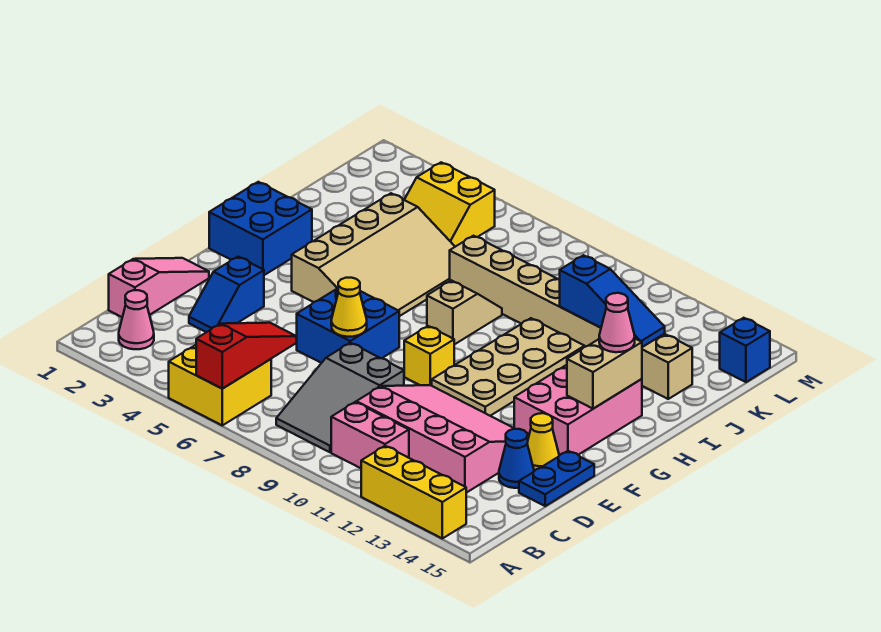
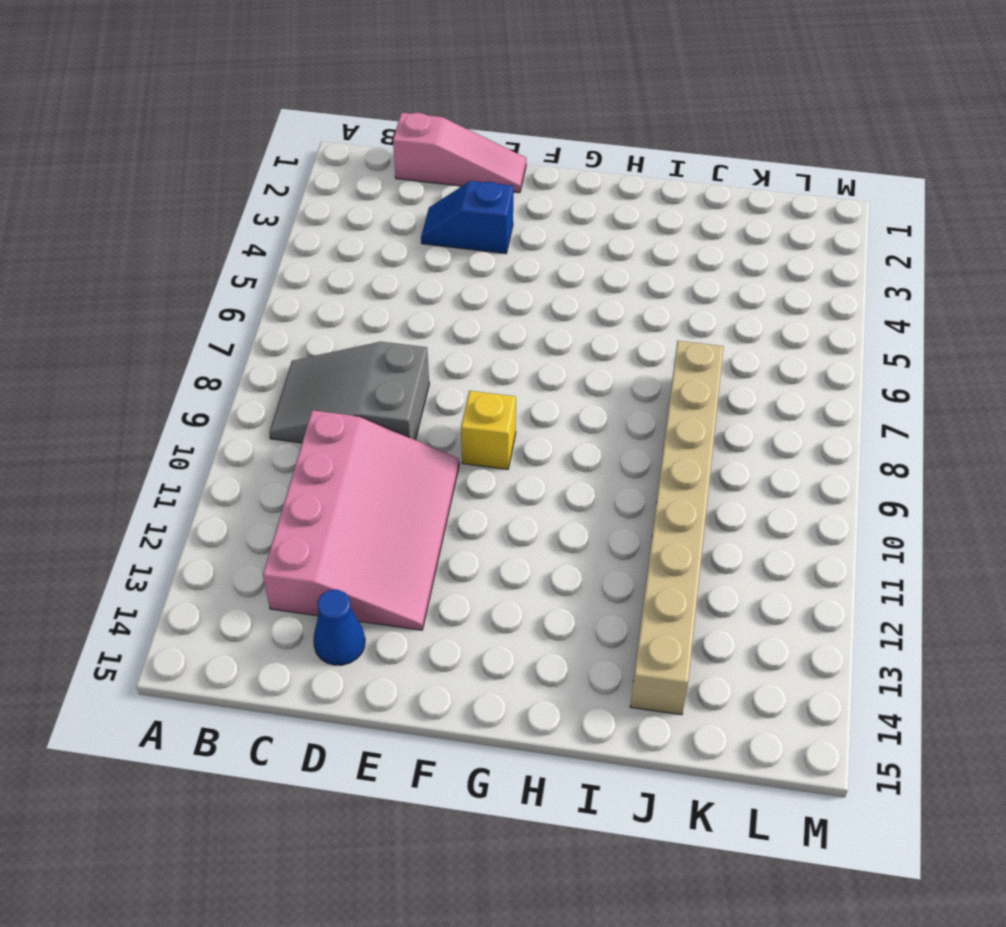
none -> yellow 2x2 brick [169,345,271,425]
none -> yellow 1x3 brick [361,446,466,538]
none -> pink 1x1 cone [119,290,154,349]

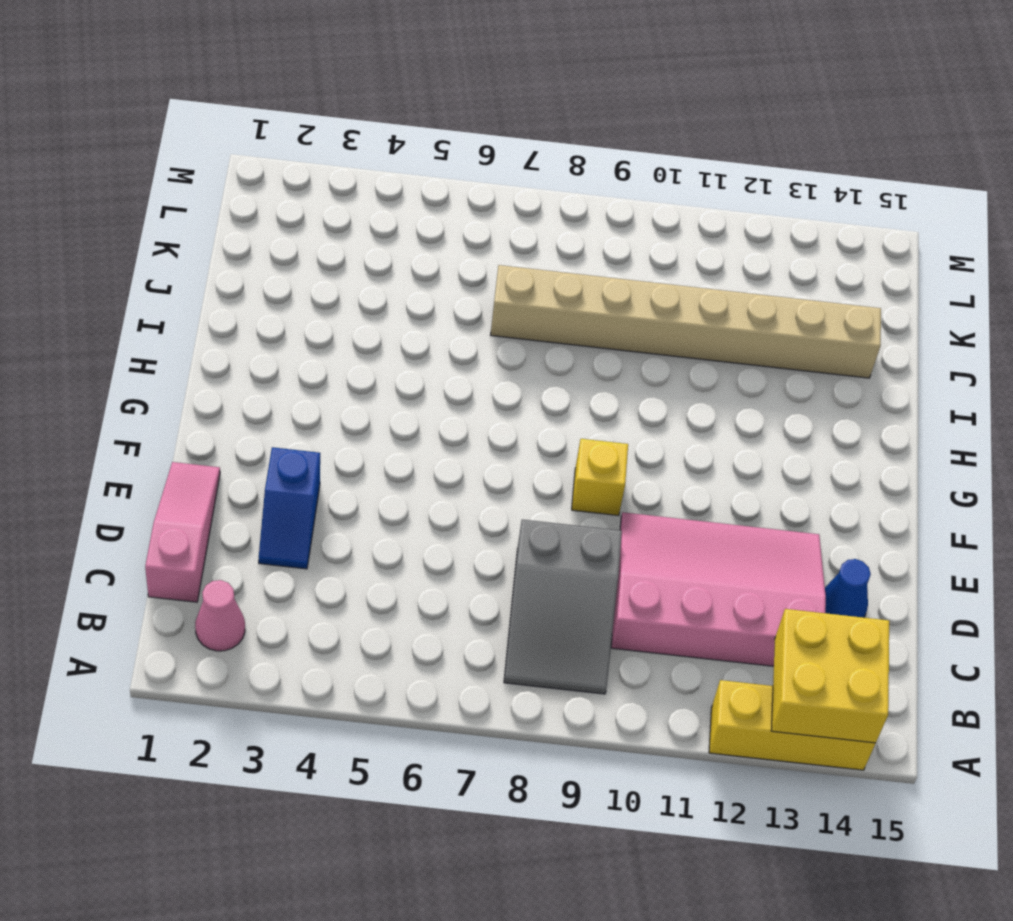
yellow 2x2 brick [771,609,889,743] -> yellow 2x2 brick moved to [169,345,271,425]
none -> pink 1x2 brick [331,402,409,468]
none -> blue 1x2 plate [519,451,594,506]
none -> blue 2x2 brick [296,288,399,363]

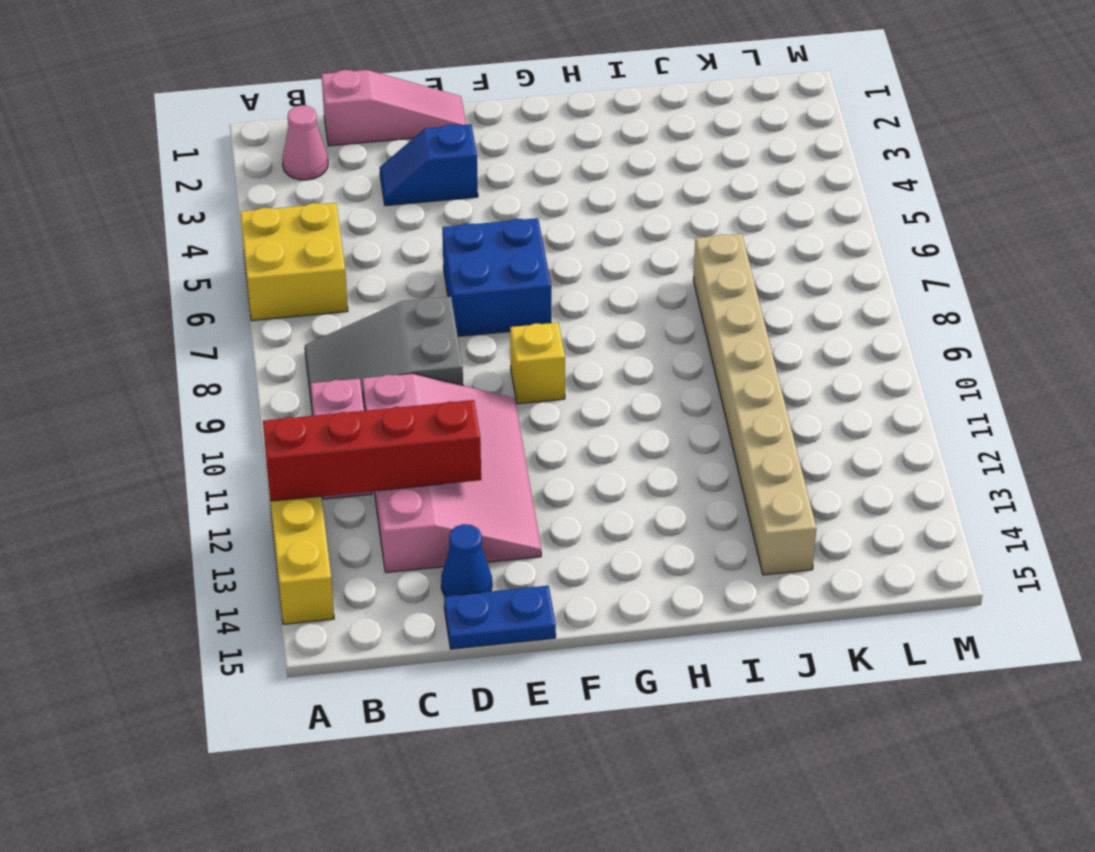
red 1x4 brick [263,400,481,501] -> none
none -> yellow 1x1 cone [527,413,559,471]
none -> tan 2x4 plate [432,318,585,416]
none -> pink 2x3 brick [514,365,642,456]

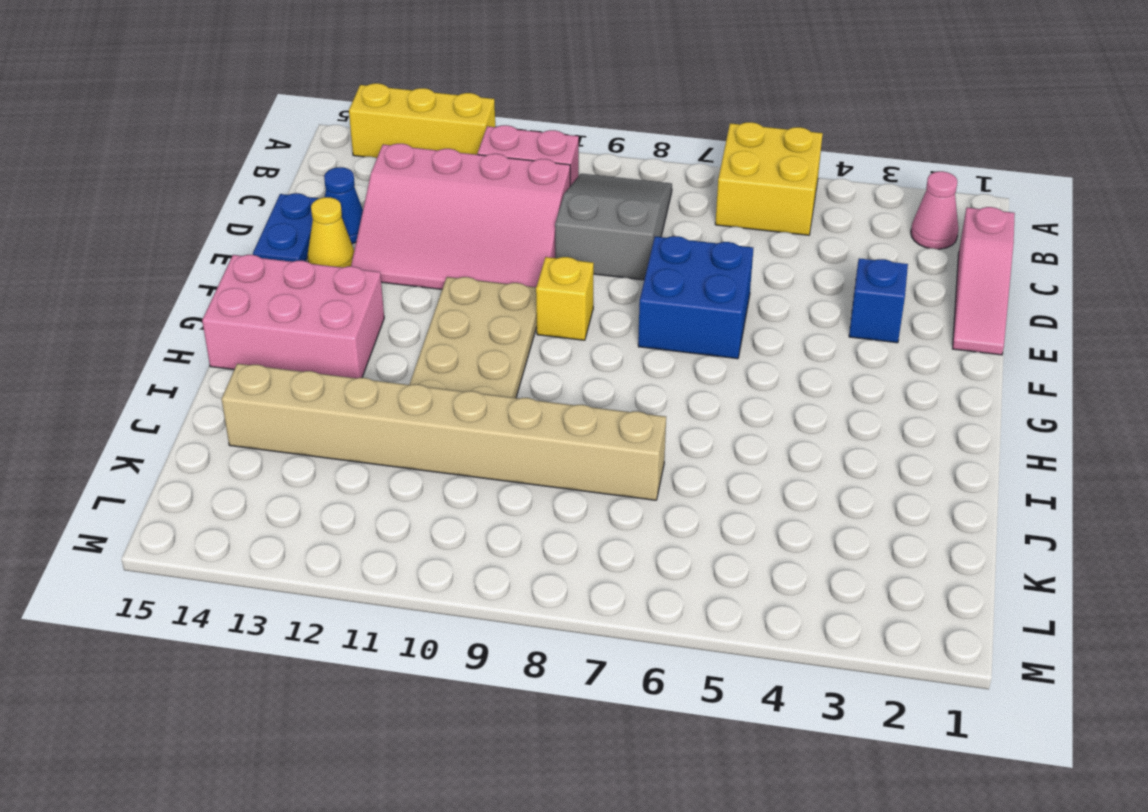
pink 2x3 brick [202,255,384,378] -> pink 2x3 brick turned to [514,365,642,456]
none -> blue 2x2 brick [209,182,312,275]
none -> tan 3x4 slope [292,193,455,316]
none -> tan 1x2 slope [427,280,502,345]

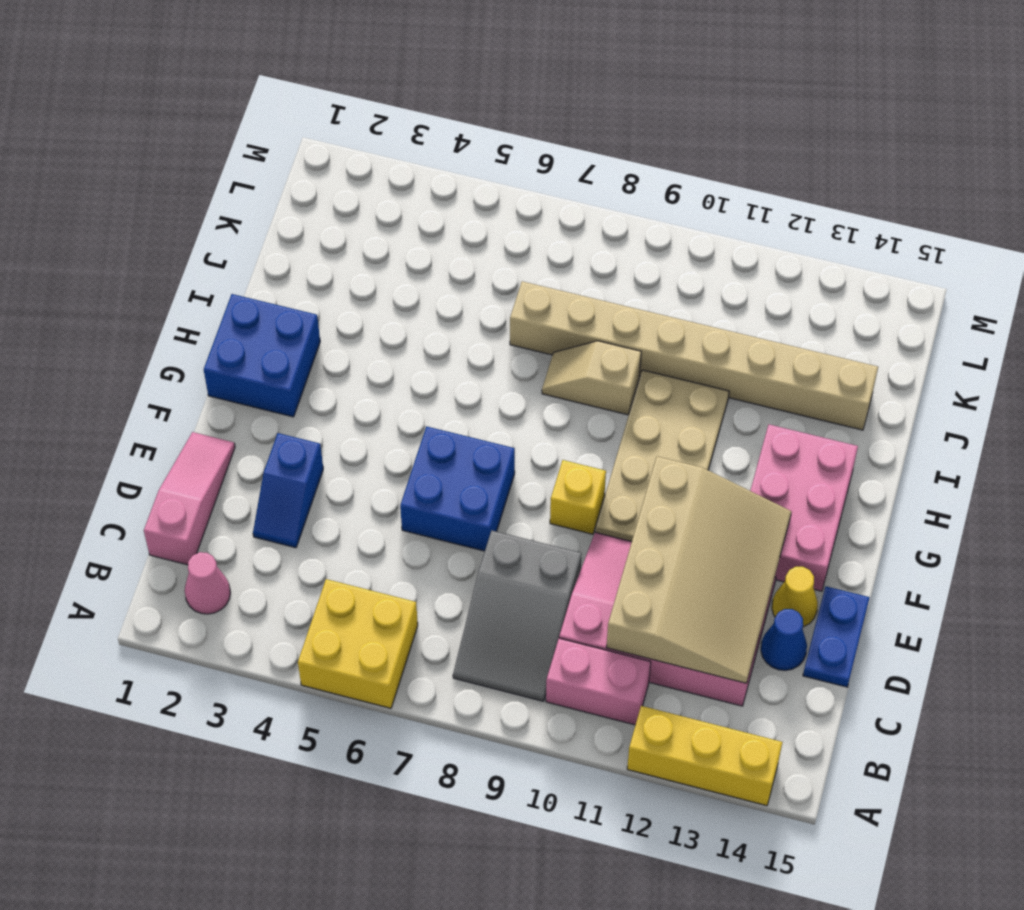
tan 3x4 slope [606,456,791,683] -> tan 3x4 slope moved to [292,193,455,316]
tan 1x2 slope [542,341,641,415] -> tan 1x2 slope turned to [427,280,502,345]
none -> yellow 2x2 slope [404,162,495,247]
none -> blue 1x1 brick [720,318,770,382]
none -> red 1x3 slope [196,323,296,389]

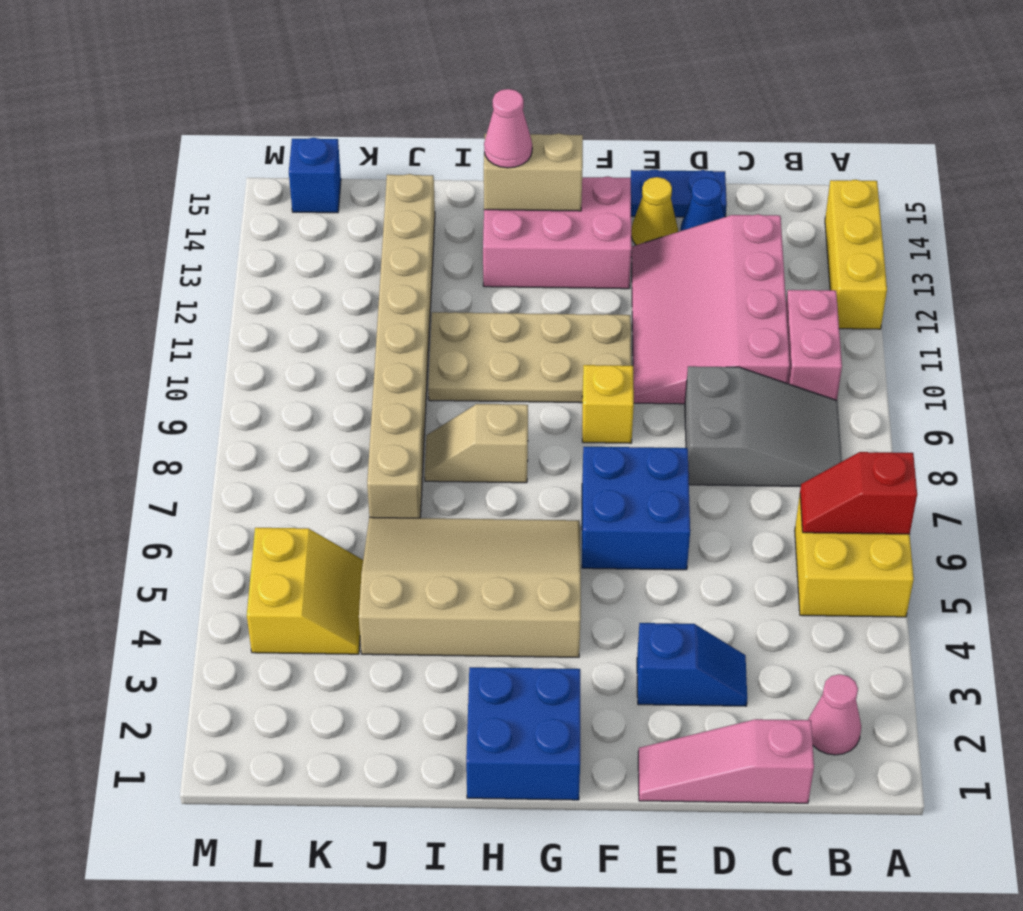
red 1x2 slope [800,452,917,534] -> red 1x3 slope [196,323,296,389]
none -> yellow 1x1 cone [331,278,367,337]
none -> blue 1x3 slope [560,255,665,347]

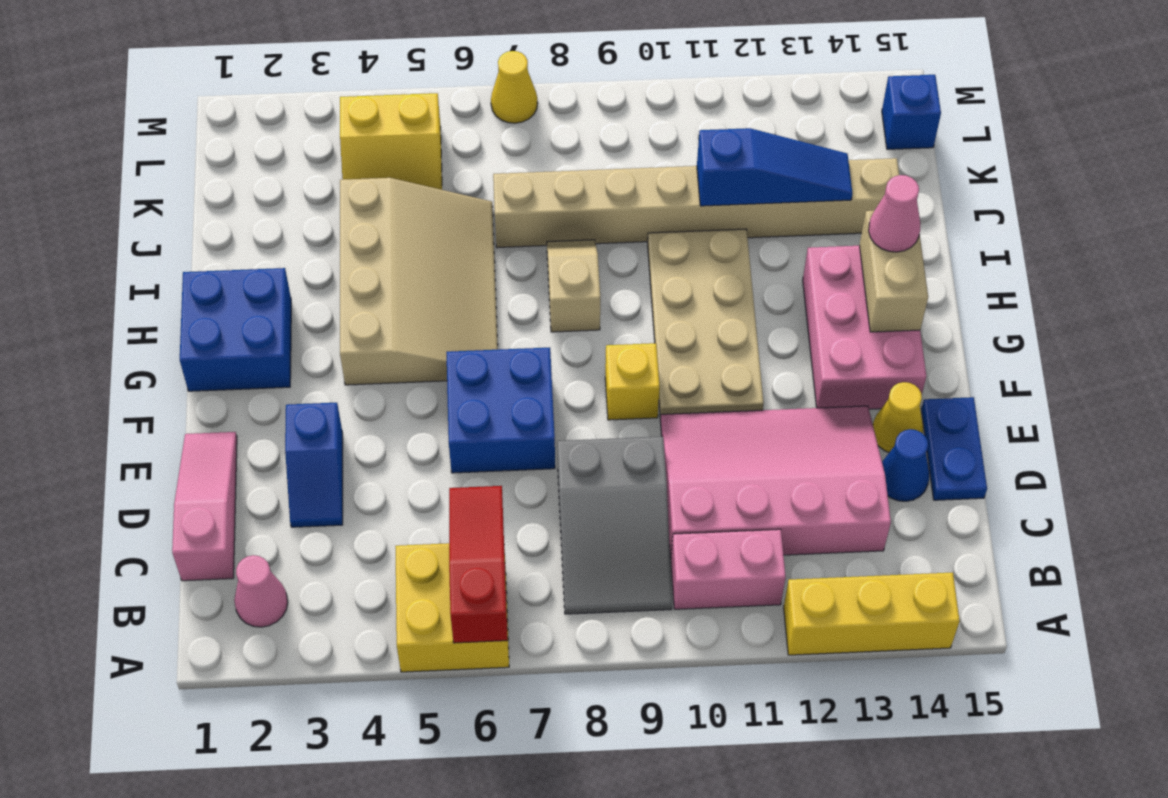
yellow 1x1 cone [491,51,538,123] -> yellow 1x1 cone moved to [331,278,367,337]

